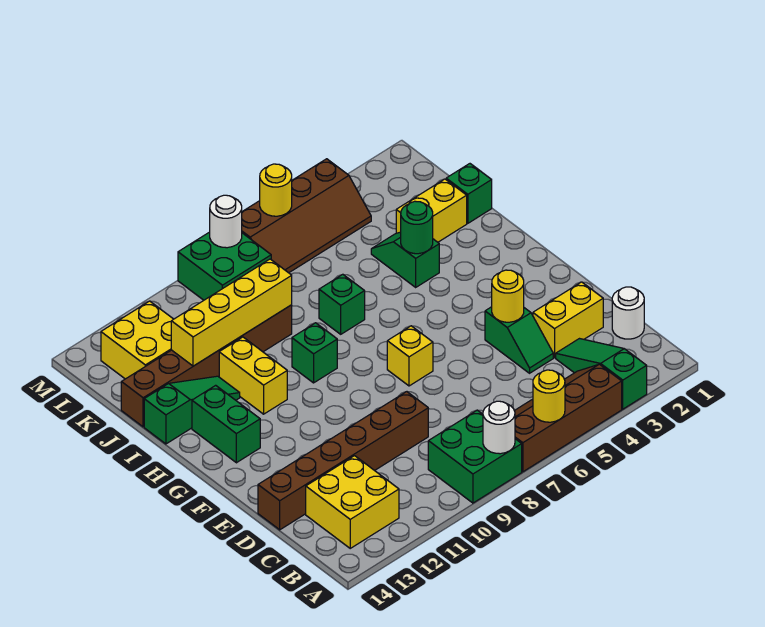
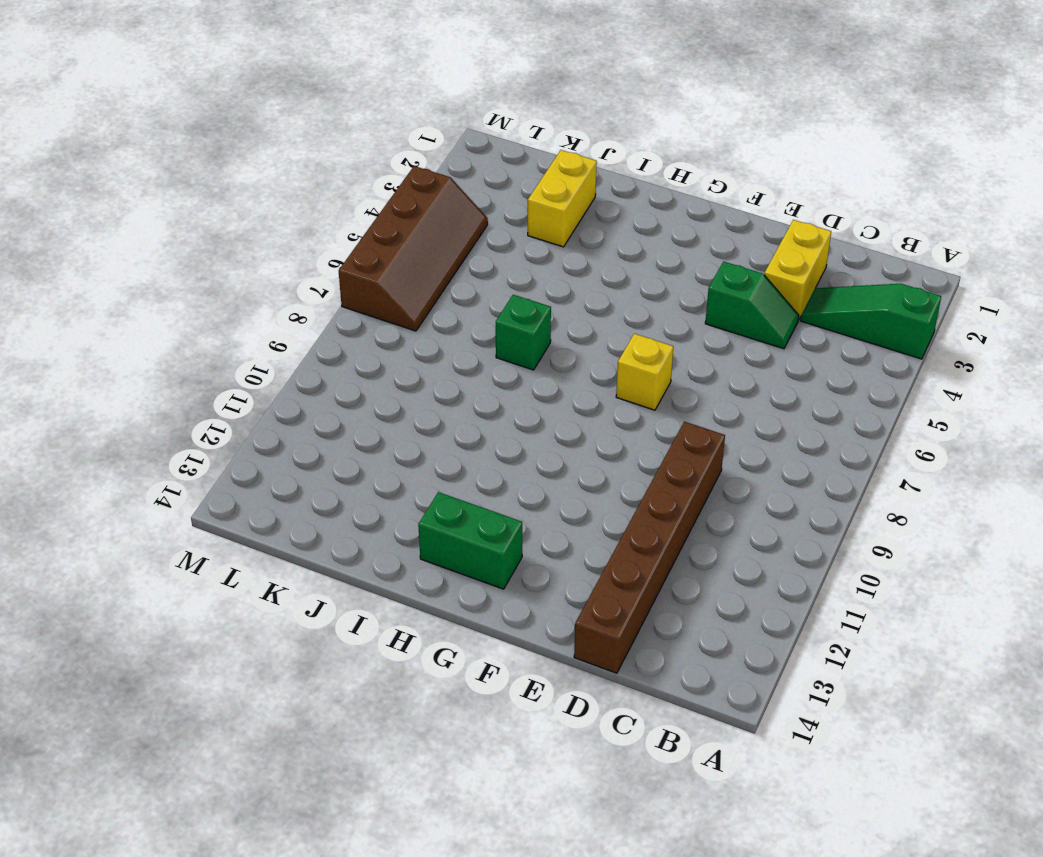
none -> brown 2x4 slope [515,364,622,472]
none -> green 2x2 brick [428,410,522,503]
none -> yellow 2x2 brick [306,456,399,548]

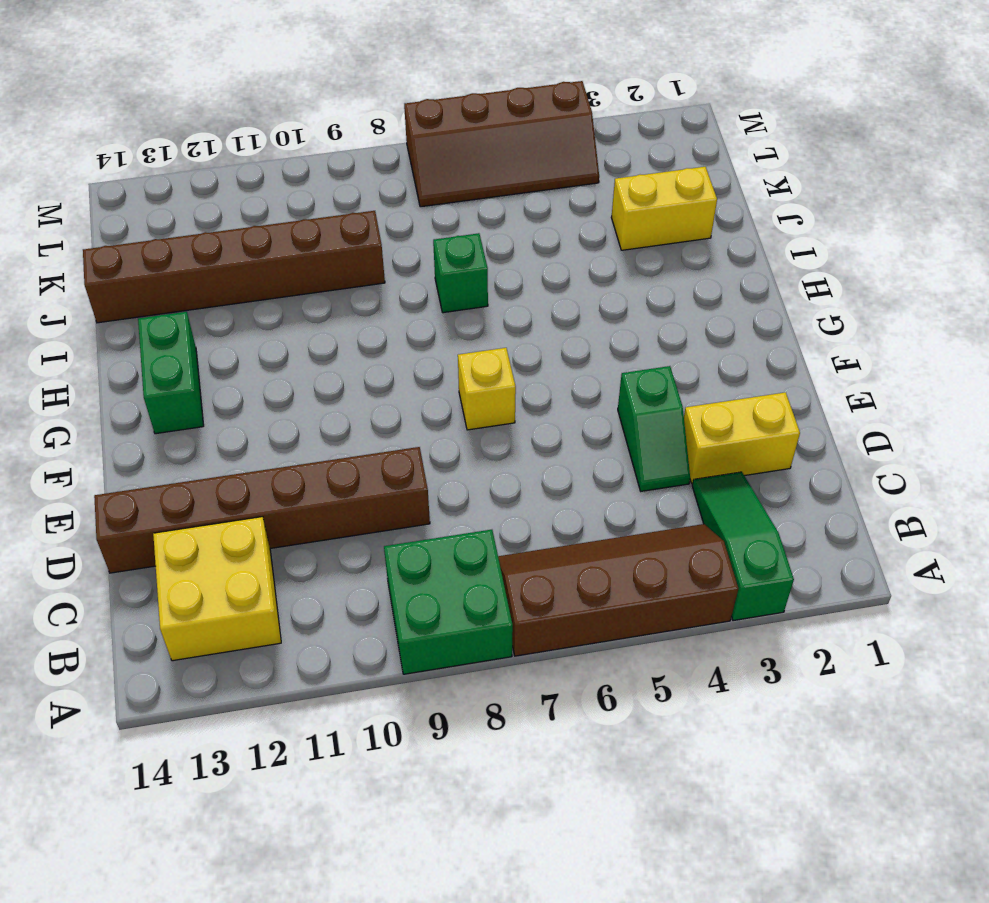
none -> white 1x1 round brick [612,287,644,339]
none -> green 1x1 brick [292,323,337,383]
none -> yellow 1x2 brick [219,337,287,414]

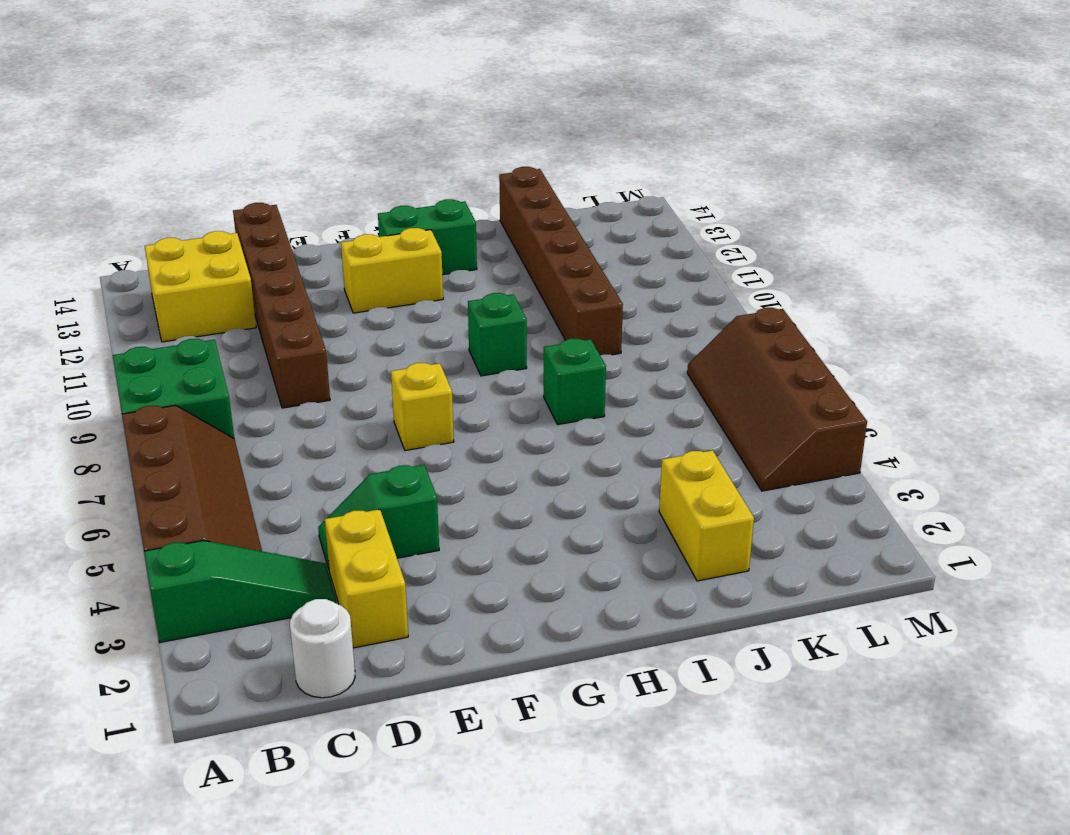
yellow 1x2 brick [341,228,443,313] -> yellow 1x2 brick moved to [219,337,287,414]
none -> green 1x2 slope [371,232,439,287]
none -> green 1x3 slope [144,376,240,444]
none -> green 1x1 brick [446,164,492,223]

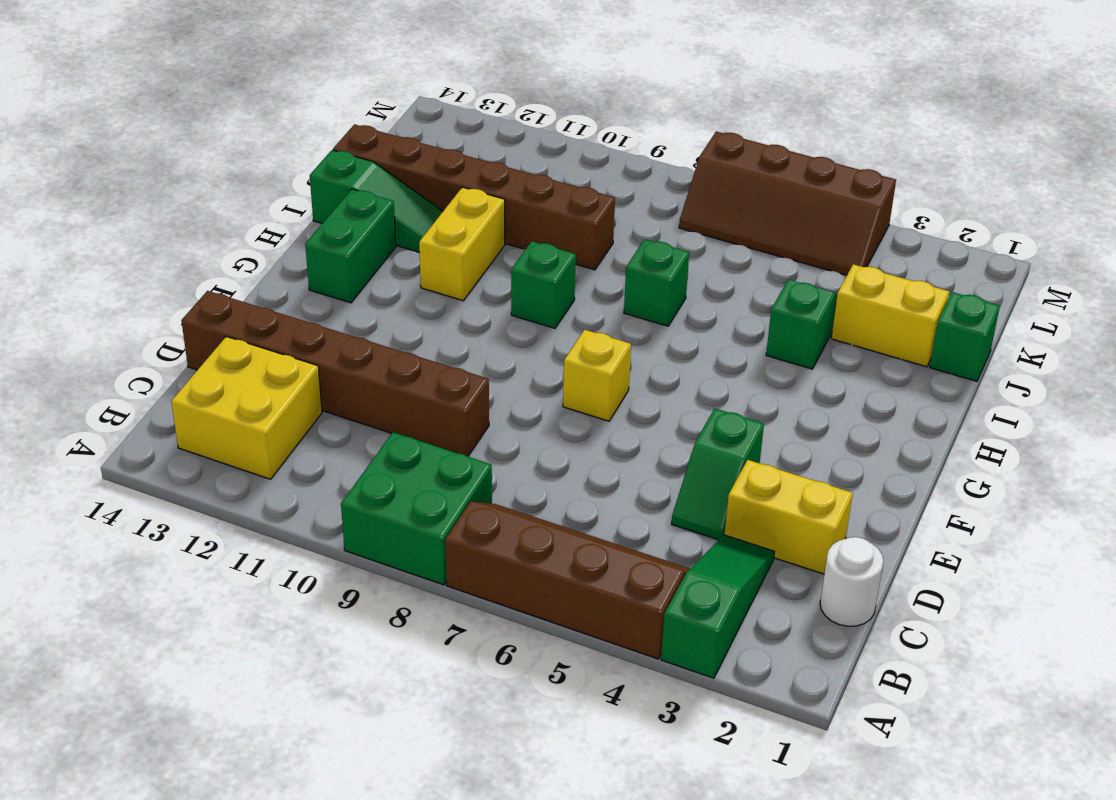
none -> yellow 2x2 brick [101,301,173,379]
none -> green 2x2 brick [178,232,271,300]
none -> yellow 1x1 round brick [533,370,565,422]

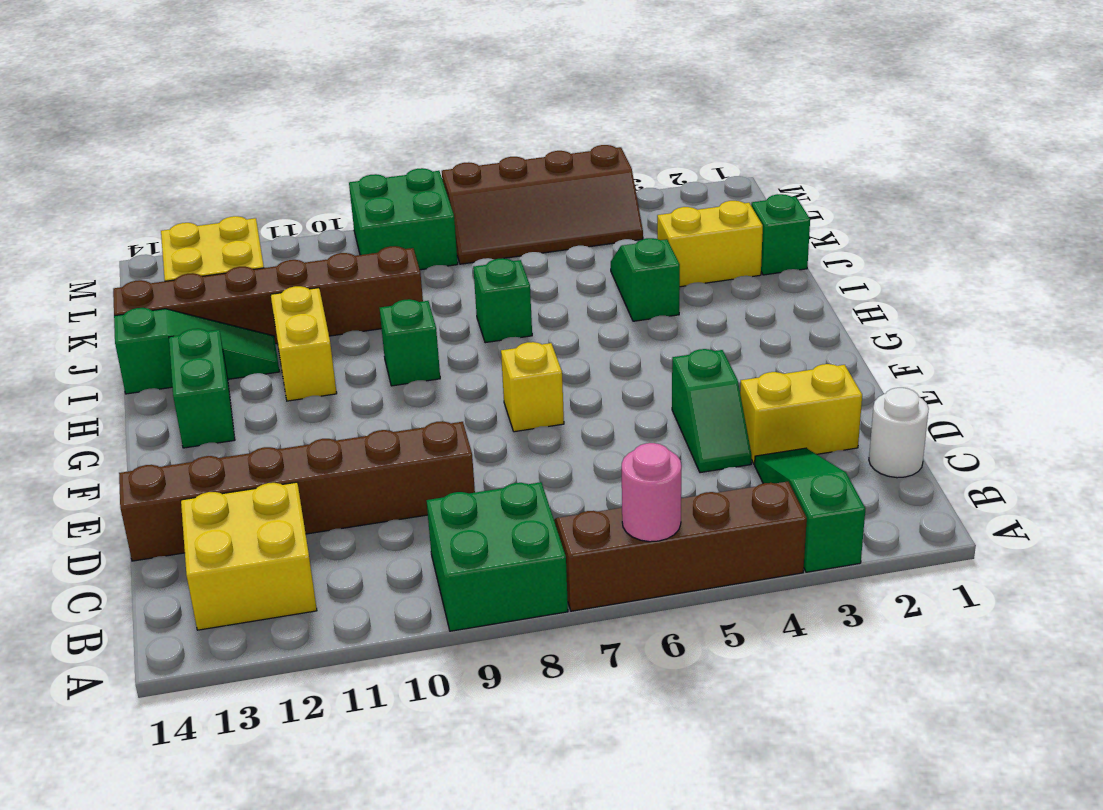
pink 1x1 round brick [622,443,681,542] -> yellow 1x1 round brick [533,370,565,422]
none -> white 1x1 round brick [483,401,515,454]
none -> yellow 1x1 round brick [492,270,524,322]
none -> green 1x1 round brick [401,201,433,254]

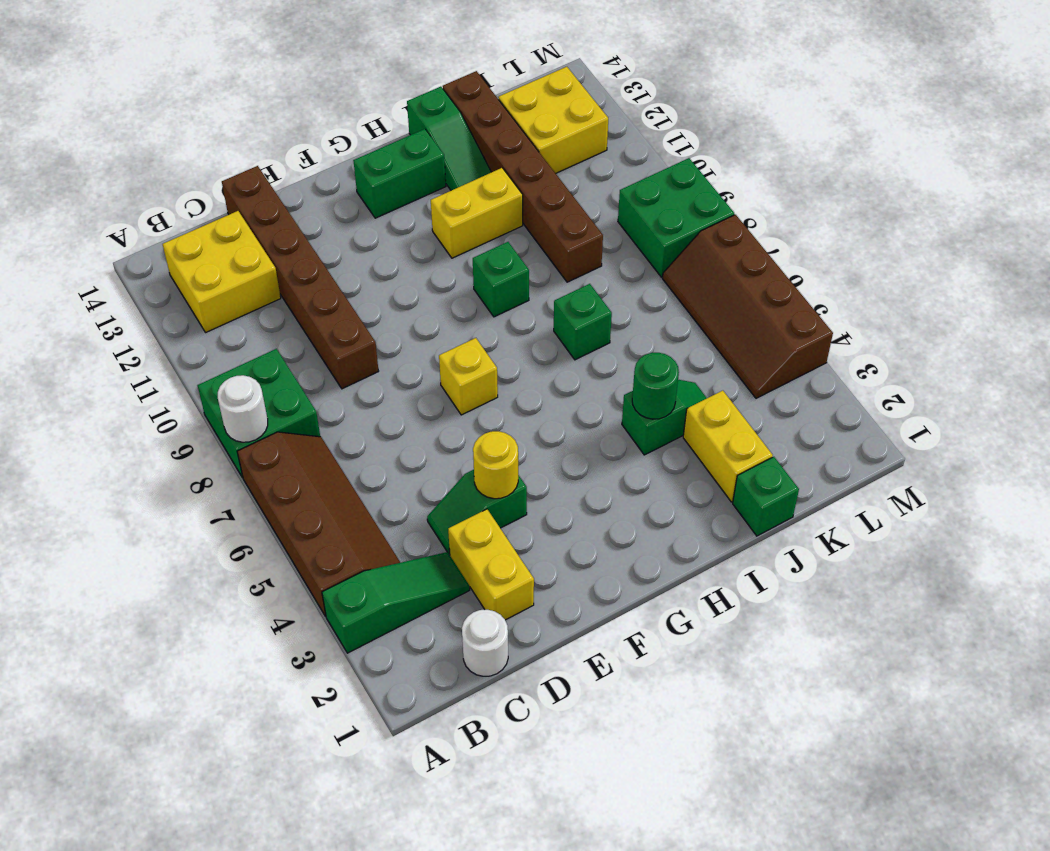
none -> yellow 1x1 round brick [533,370,565,422]
none -> yellow 1x4 brick [171,259,292,366]
none -> yellow 1x1 round brick [260,164,292,216]

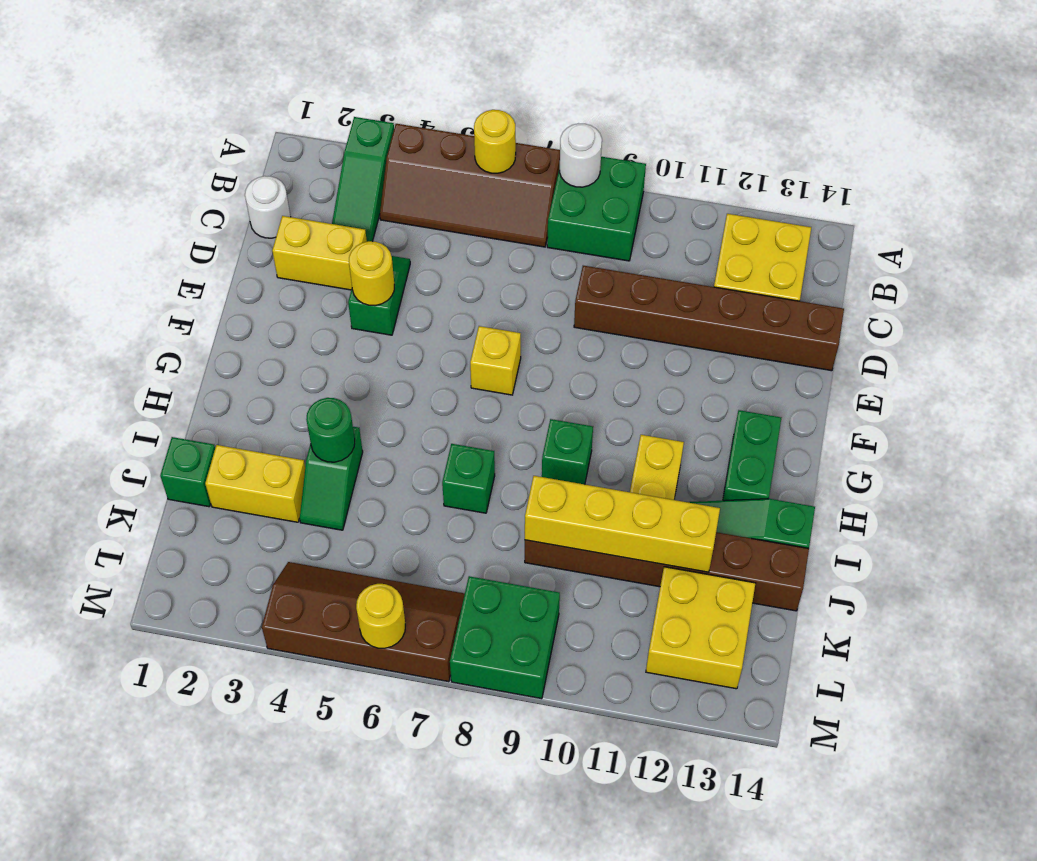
none -> white 1x1 round brick [210,195,242,248]

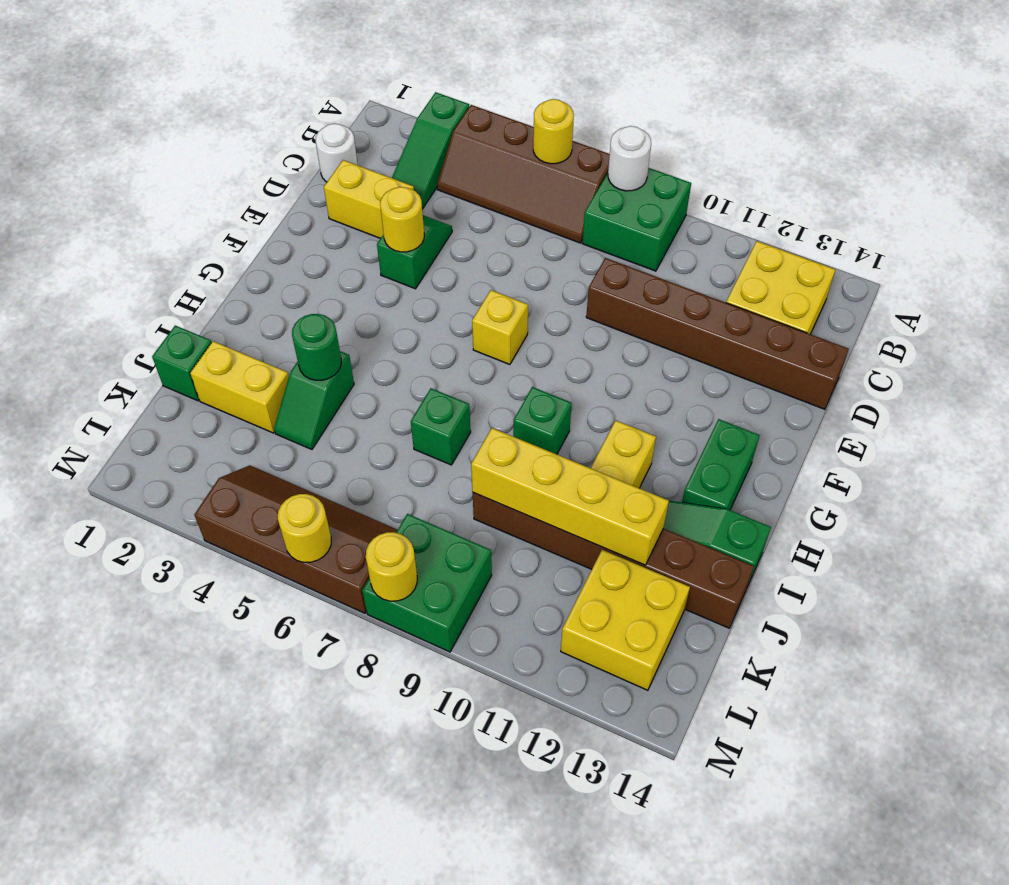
yellow 1x1 round brick [366,532,417,601] -> white 1x1 round brick [210,195,242,248]

